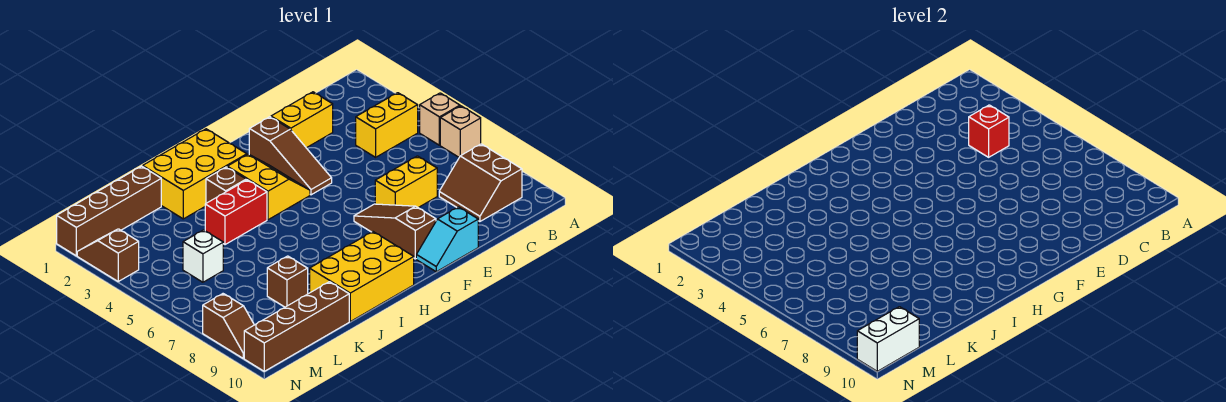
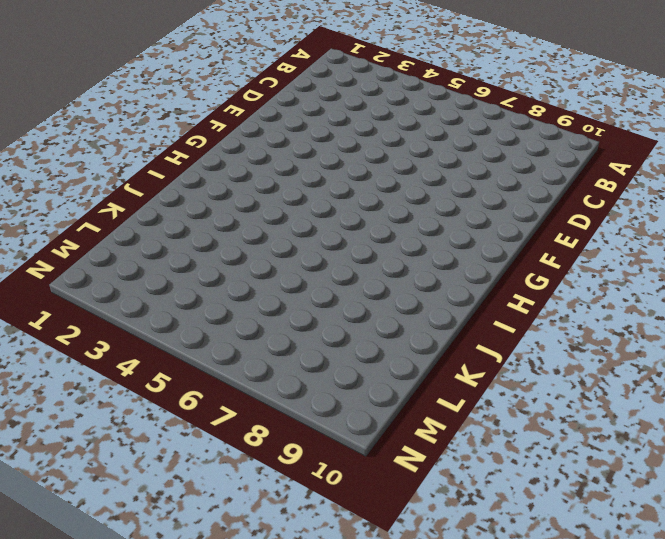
none -> tan 1x1 brick [420,93,460,145]
none -> tan 1x1 brick [440,106,481,157]
none -> yellow 1x2 brick [356,93,418,157]

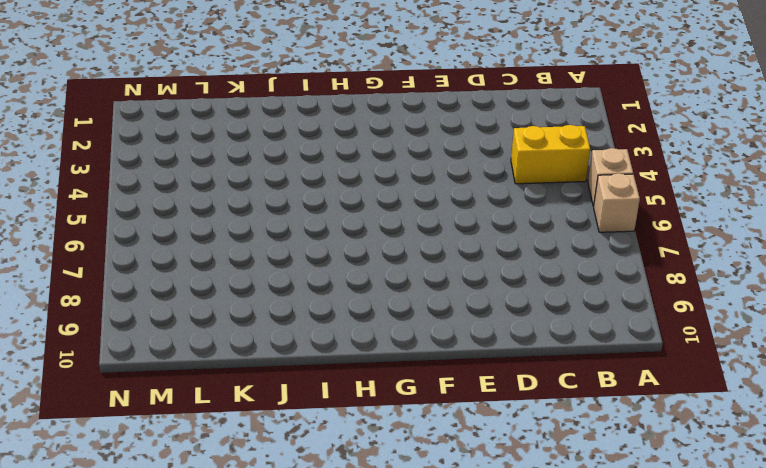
none -> brown 2x2 slope [439,144,522,221]
none -> yellow 1x2 brick [271,92,333,148]
none -> yellow 1x2 brick [375,156,437,208]

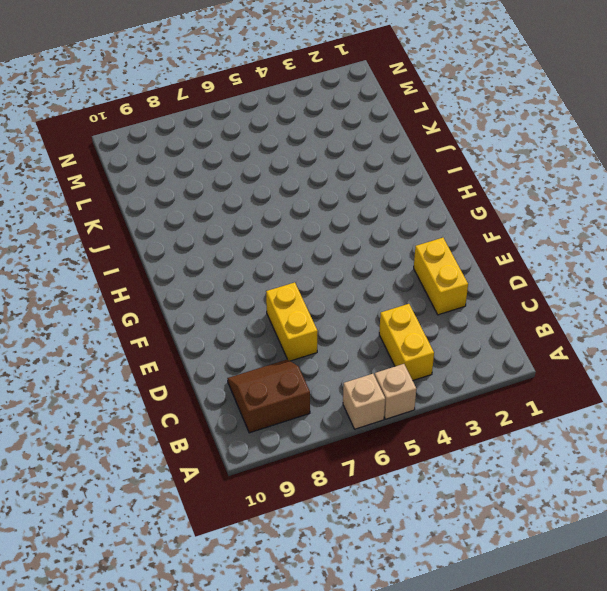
none -> cyan 1x2 slope [416,207,478,272]
none -> brown 1x3 slope [249,117,332,195]
none -> brown 1x3 slope [354,204,436,259]

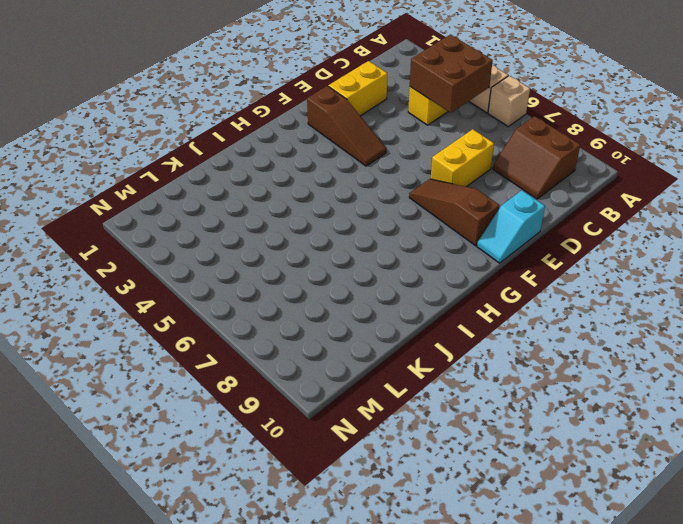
brown 2x2 brick [410,35,493,113] -> red 1x1 brick [969,105,1009,157]
none -> yellow 2x2 slope [227,154,310,220]
none -> yellow 2x3 brick [143,129,247,219]
none -> yellow 2x3 brick [310,232,414,321]

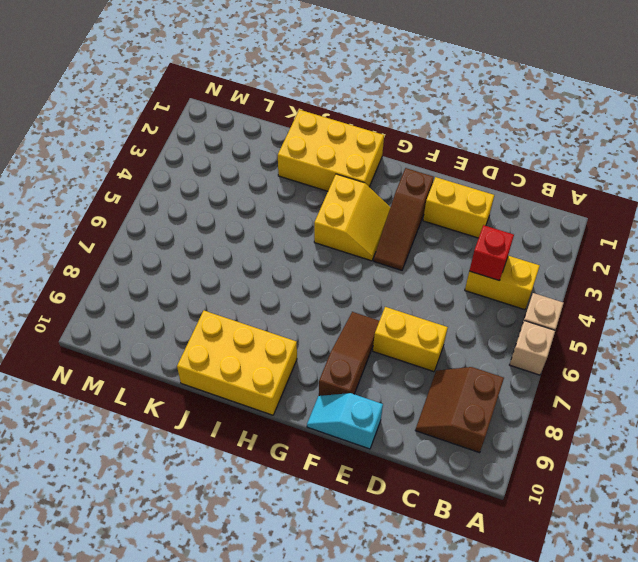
none -> brown 1x1 brick [206,167,246,203]
none -> red 1x2 brick [205,180,267,245]
none -> brown 1x4 brick [57,166,161,256]

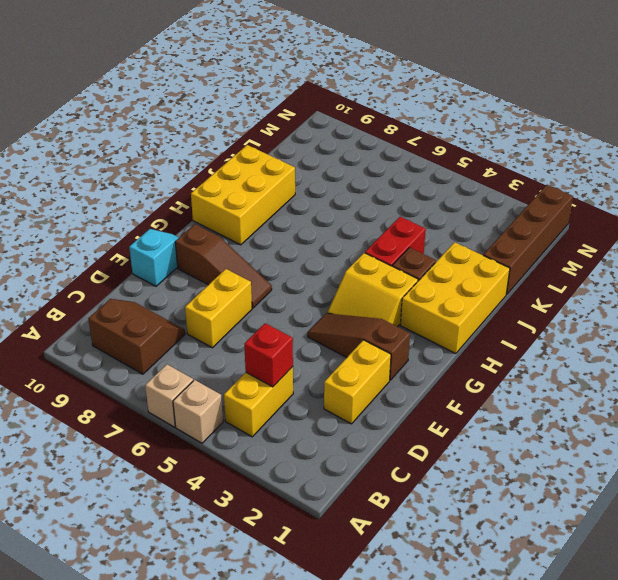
none -> brown 1x1 brick [267,256,308,307]
none -> brown 1x4 brick [244,282,349,371]
none -> white 1x1 brick [183,230,223,282]

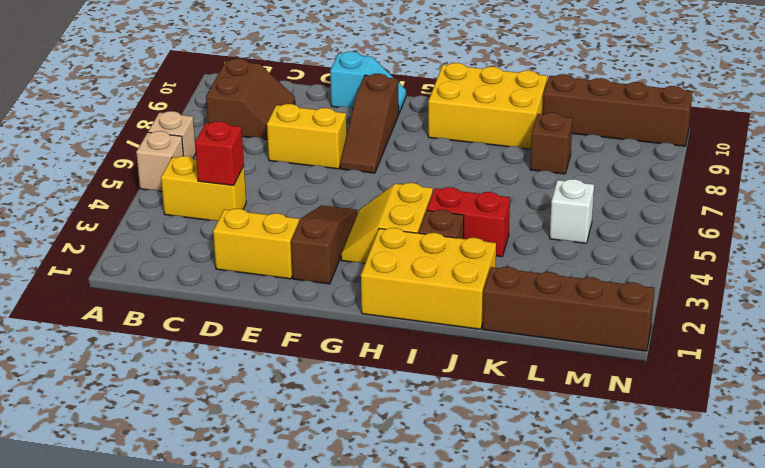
none -> brown 1x2 slope [77,229,139,281]
none -> brown 1x2 slope [203,294,254,359]
none -> white 1x2 brick [857,307,919,371]

